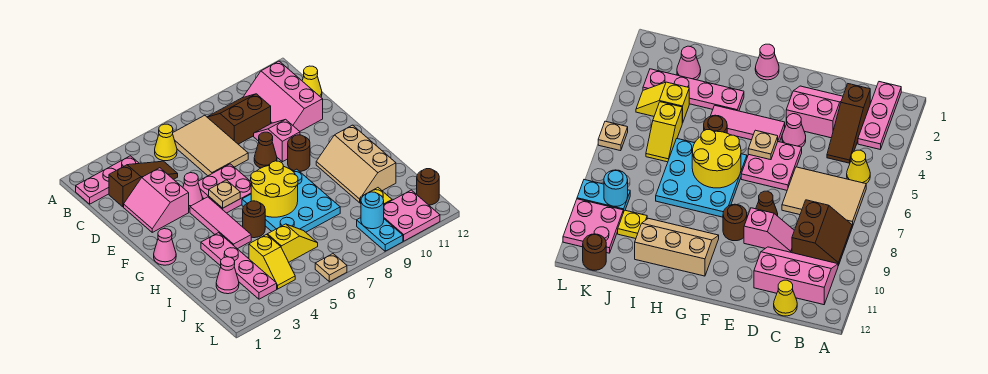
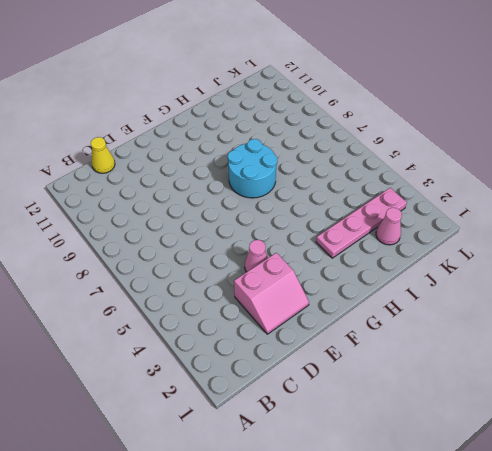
cyan 2x2 round brick [228,139,277,198] -> cyan 3x3 plate [242,169,340,232]
none -> pink 1x3 plate [76,156,139,204]
none -> yellow 1x1 cone [155,124,177,161]
none -> tan 2x3 tile [173,115,248,176]
none -> brown 2x2 slope [207,94,271,144]

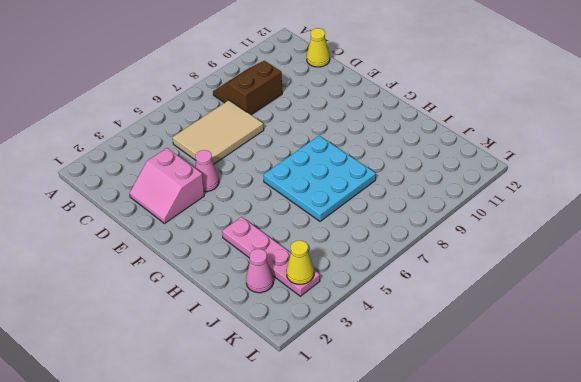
tan 2x3 tile [173,100,264,164] -> tan 2x3 tile turned to [173,115,248,176]
yellow 1x1 cone [286,241,314,284] -> yellow 1x1 cone moved to [155,124,177,161]
none -> pink 1x3 plate [76,156,139,204]
none -> pink 2x3 slope [243,61,323,131]
none -> brown 1x3 slope [109,161,178,207]
none -> pink 1x2 slope [254,119,300,162]

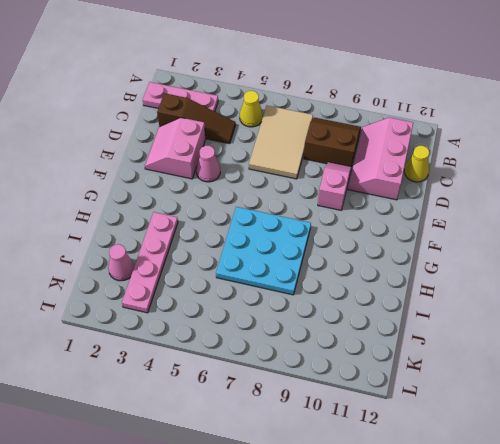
none -> pink 2x2 plate [198,164,251,213]
none -> brown 1x1 cone [254,132,277,168]
none -> pink 1x3 tile [190,197,251,249]
none -> brown 1x1 round brick [288,135,310,171]

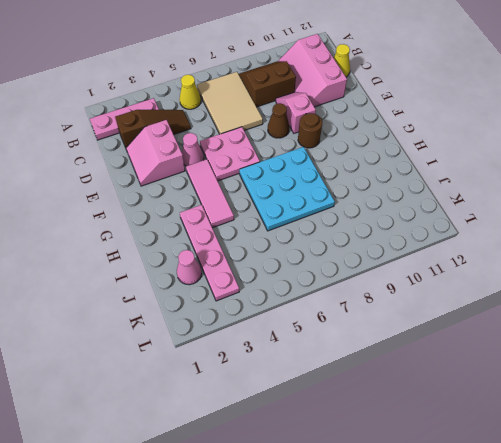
none -> pink 1x1 cone [154,229,176,265]
none -> tan 2x3 slope [316,125,396,203]
none -> brown 1x1 round brick [243,201,265,238]
none -> yellow 1x2 slope [249,235,295,289]

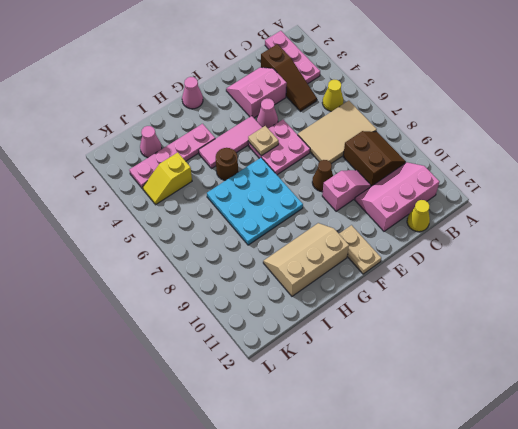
tan 1x2 plate [339,225,381,274] -> none
none -> brown 1x1 round brick [288,135,310,171]
none -> yellow 1x2 slope [267,224,318,262]
none -> yellow 1x1 plate [360,188,392,205]
none -> cyan 1x2 plate [357,218,403,251]

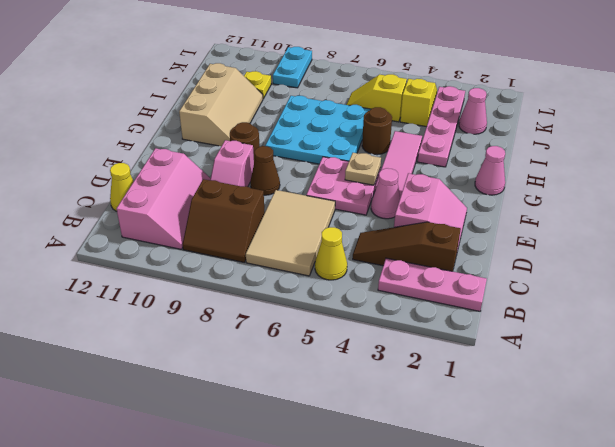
none -> pink 2x2 plate [384,190,440,241]
none -> brown 1x1 round brick [417,169,439,205]
none -> tan 1x1 plate [315,254,347,282]
none -> yellow 2x2 round brick [251,161,298,217]

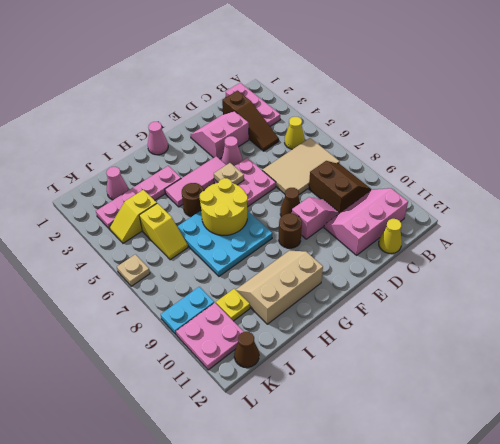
brown 1x1 cone [234,332,259,368] -> brown 1x1 round brick [417,169,439,205]
none -> cyan 1x1 round brick [361,192,384,229]

